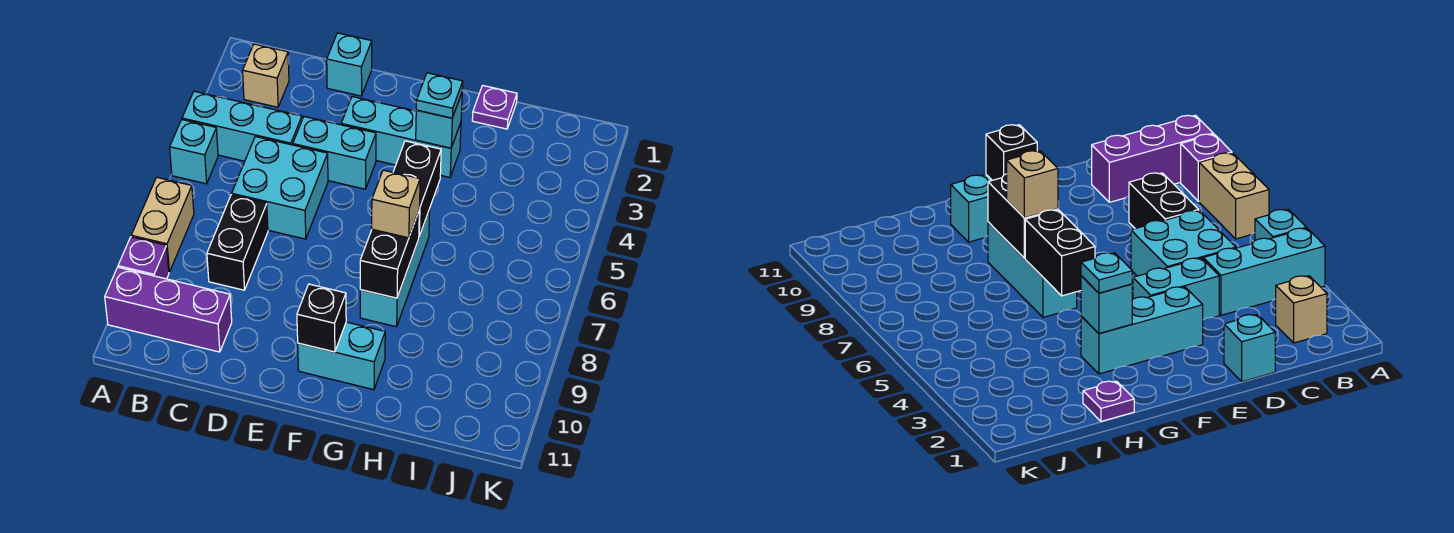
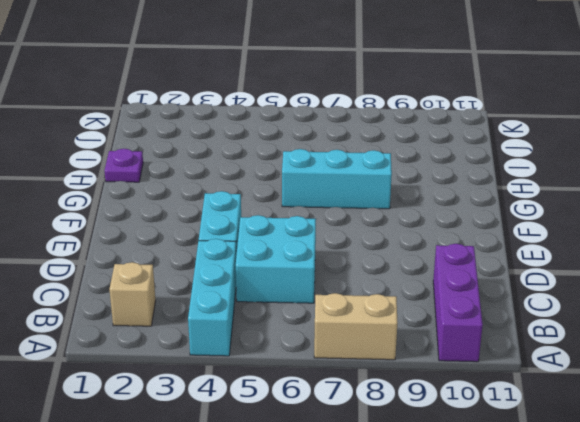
none -> cyan 1x1 brick [170,120,218,184]
none -> purple 1x1 brick [118,237,169,279]
none -> black 1x2 brick [207,195,268,290]

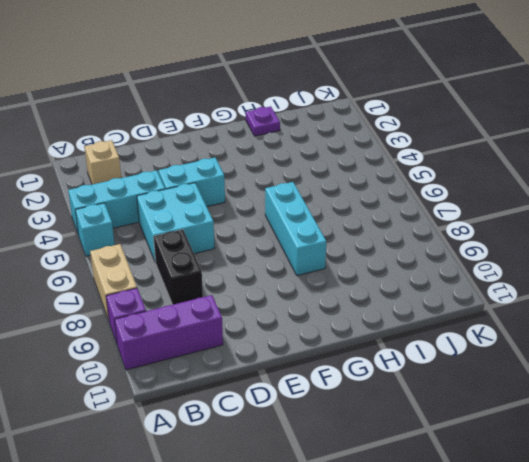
none -> cyan 1x1 brick [327,33,372,96]
none -> cyan 1x3 brick [341,97,461,177]
none -> cyan 1x2 brick [298,322,385,390]

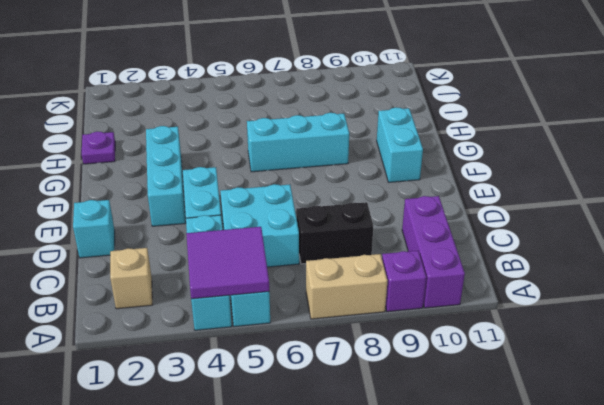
purple 2x2 tile [186,227,269,299] -> none
none -> black 1x1 brick [297,284,346,352]
none -> cyan 1x1 brick [416,93,462,148]
none -> black 1x2 brick [393,141,441,236]

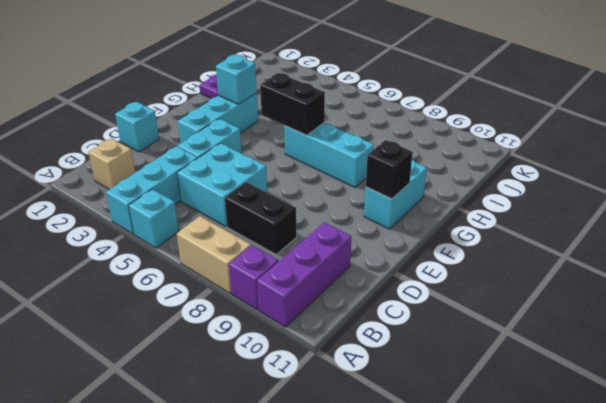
none -> black 1x2 brick [360,211,419,298]
none -> cyan 1x1 plate [416,73,463,118]
none -> tan 1x1 brick [372,170,420,238]

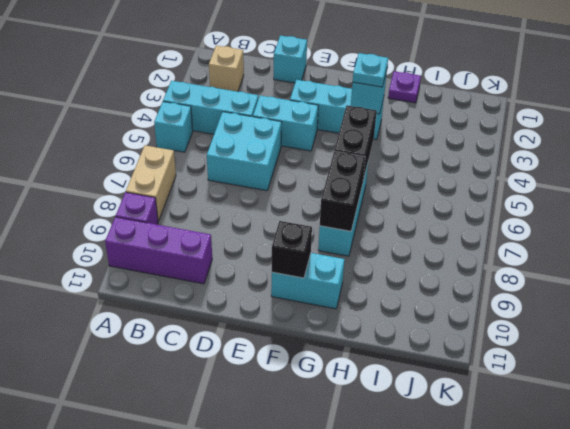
none -> black 1x2 brick [207,195,268,290]
none -> tan 1x1 brick [372,170,420,238]

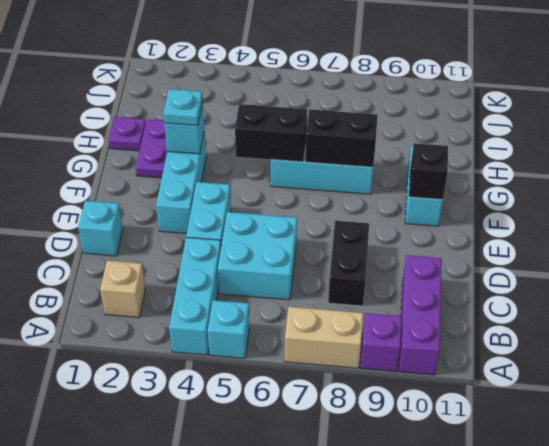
black 1x2 brick [328,221,369,306] -> black 1x2 brick turned to [207,195,268,290]
purple 1x2 plate [136,120,167,178] -> none
none -> tan 1x1 brick [372,170,420,238]

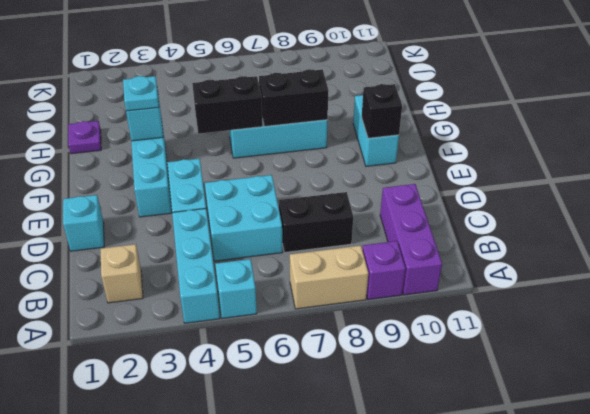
none -> tan 1x1 brick [372,170,420,238]

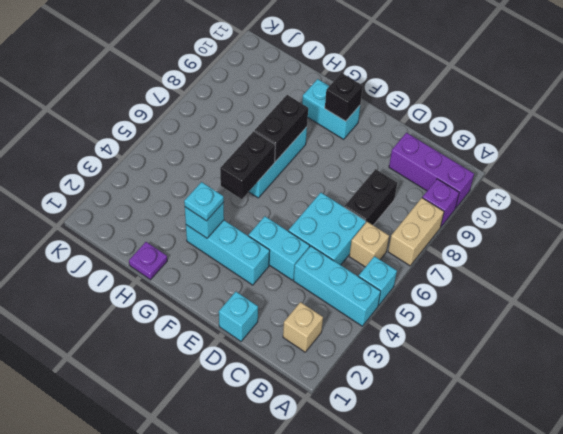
tan 1x1 brick [349,222,389,267] -> tan 1x1 brick moved to [372,170,420,238]

